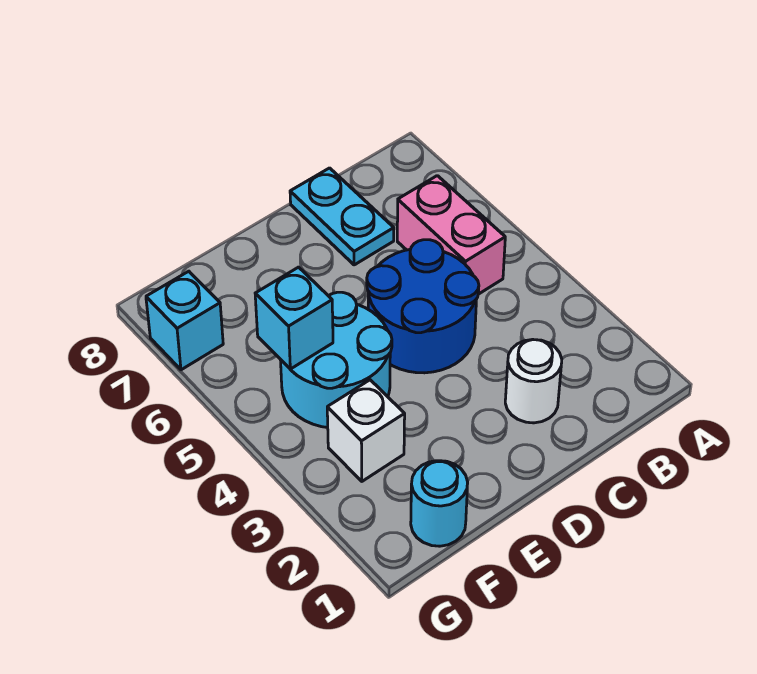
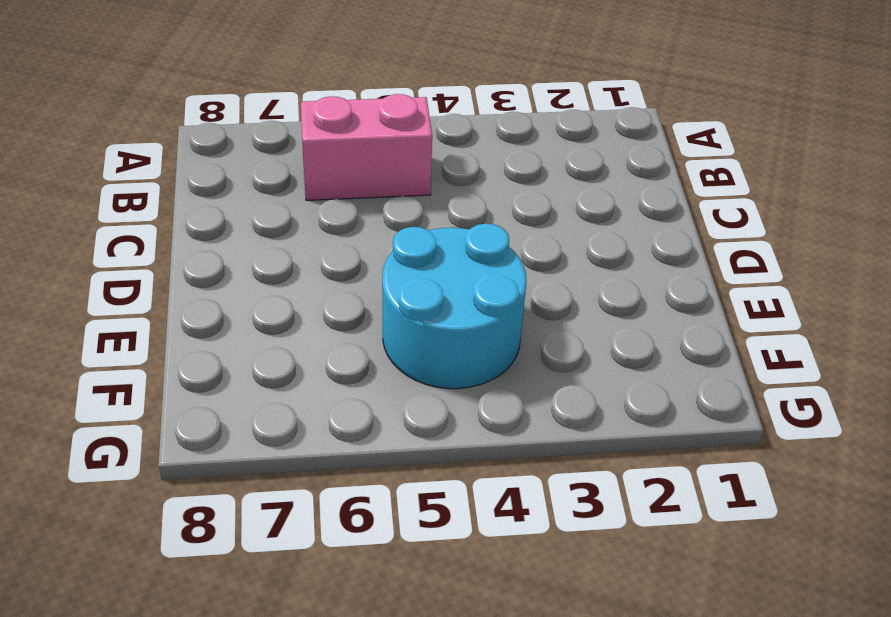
none -> white 1x1 round brick [505,340,562,423]
none -> blue 2x2 round brick [367,240,479,373]

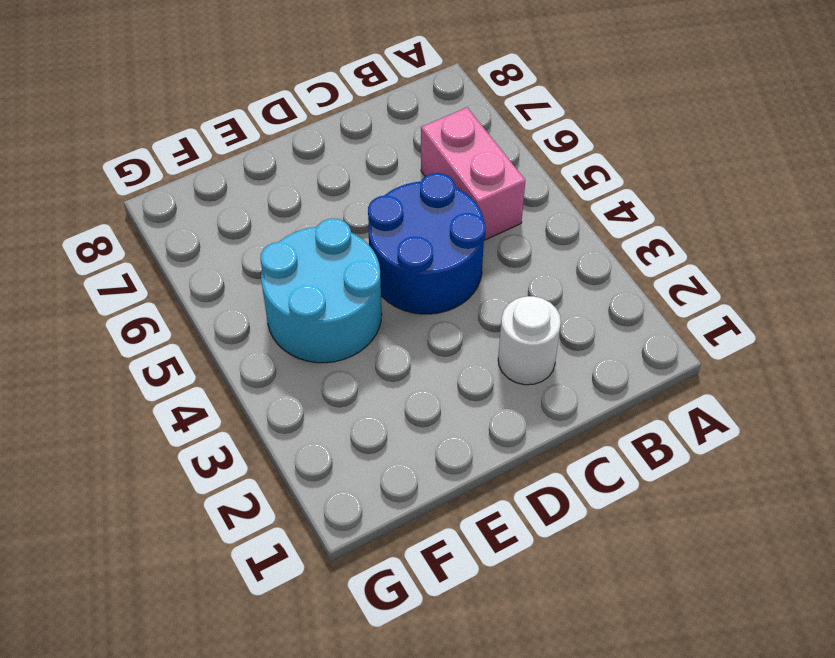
none -> cyan 1x2 plate [290,168,394,265]
none -> cyan 1x1 round brick [411,461,468,546]

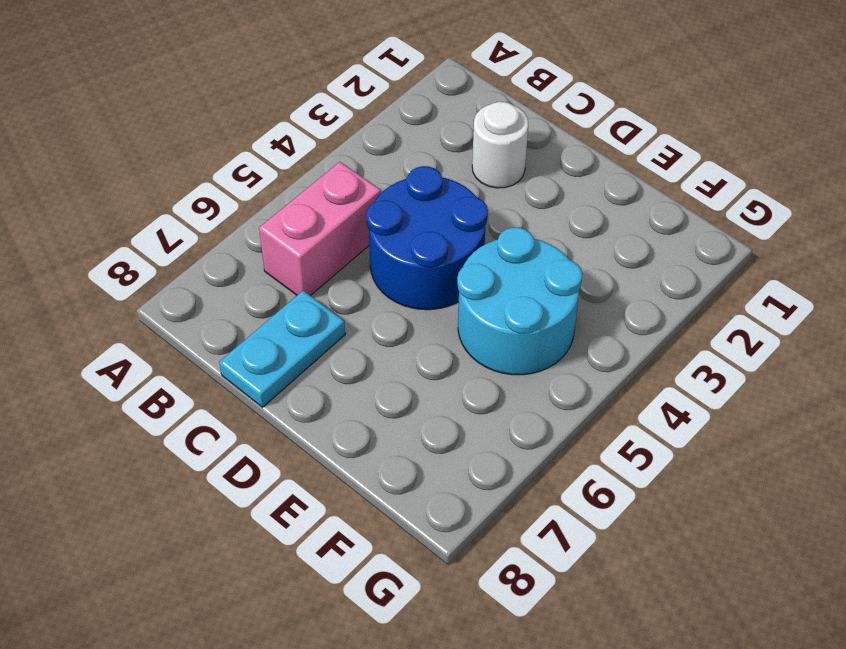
none -> cyan 1x1 round brick [411,461,468,546]
none -> white 1x1 brick [327,380,405,481]

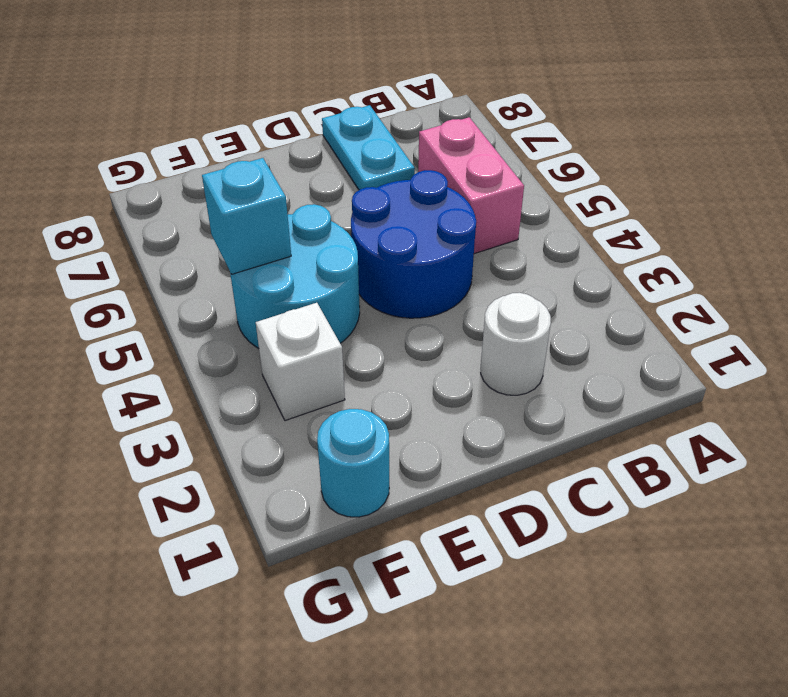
none -> cyan 1x1 brick [146,271,223,370]

